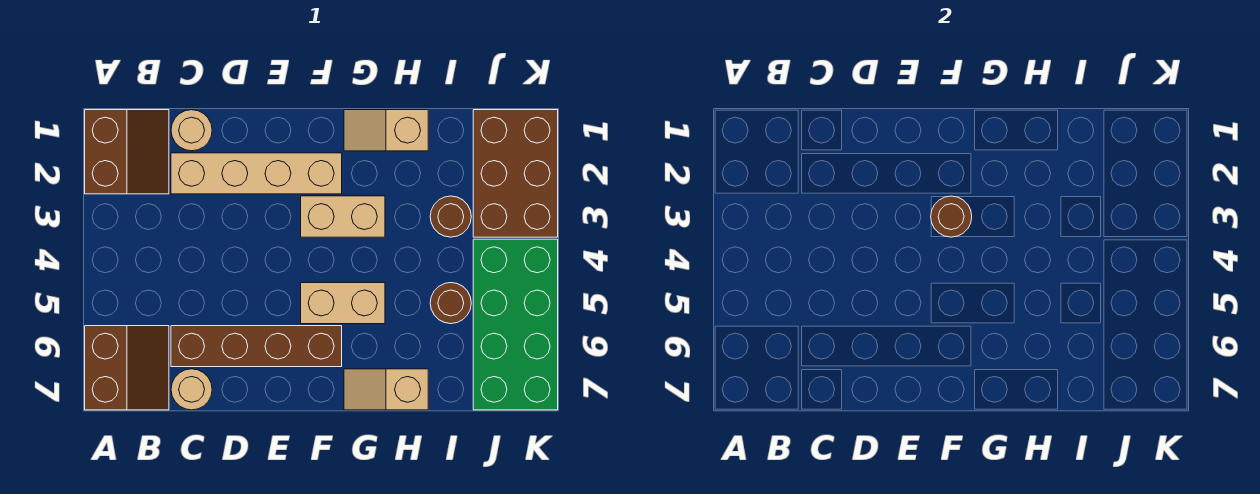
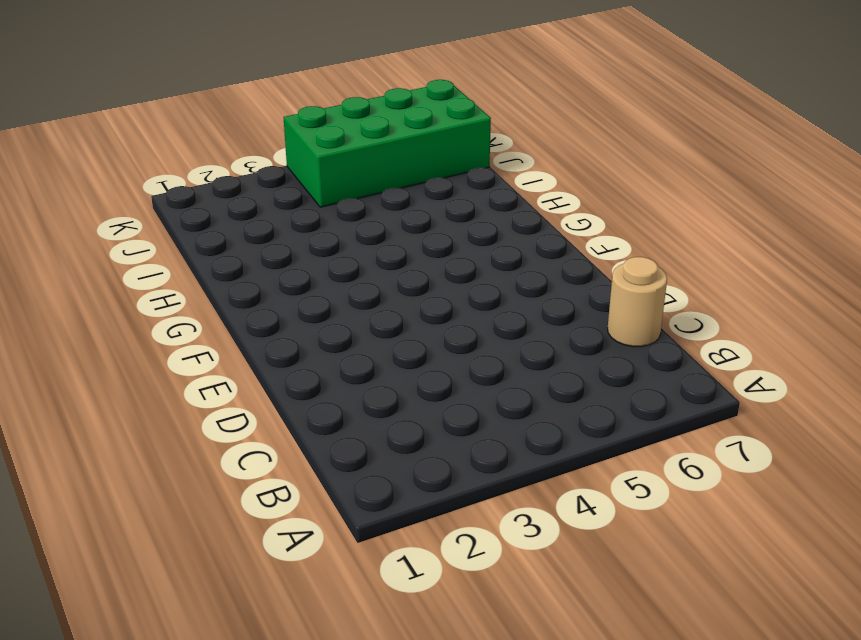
none -> brown 2x2 slope [85,110,169,194]
none -> brown 2x2 slope [85,326,169,410]
none -> tan 1x1 round brick [171,110,212,151]

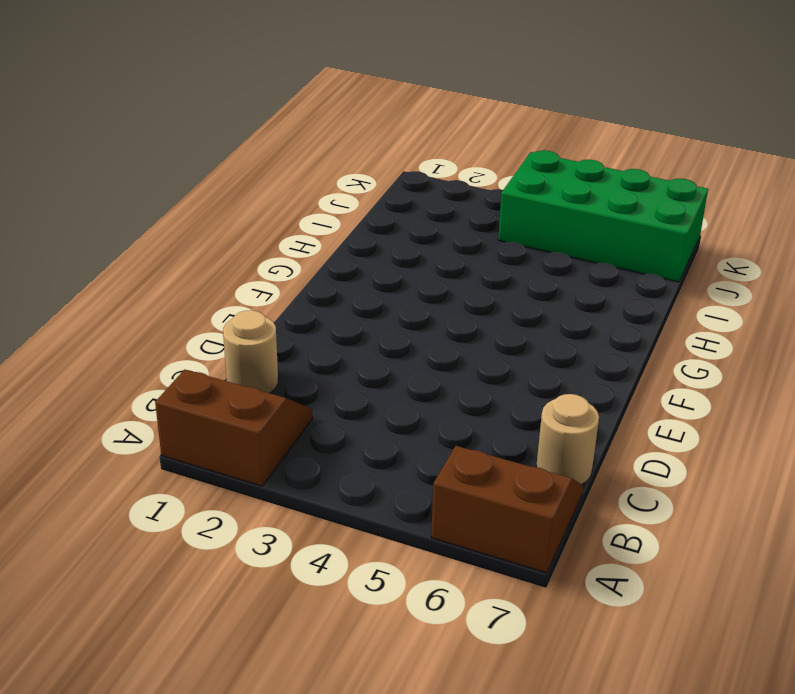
none -> tan 1x4 brick [171,153,342,194]
none -> brown 1x4 brick [171,326,342,367]
none -> tan 1x2 brick [301,196,385,237]

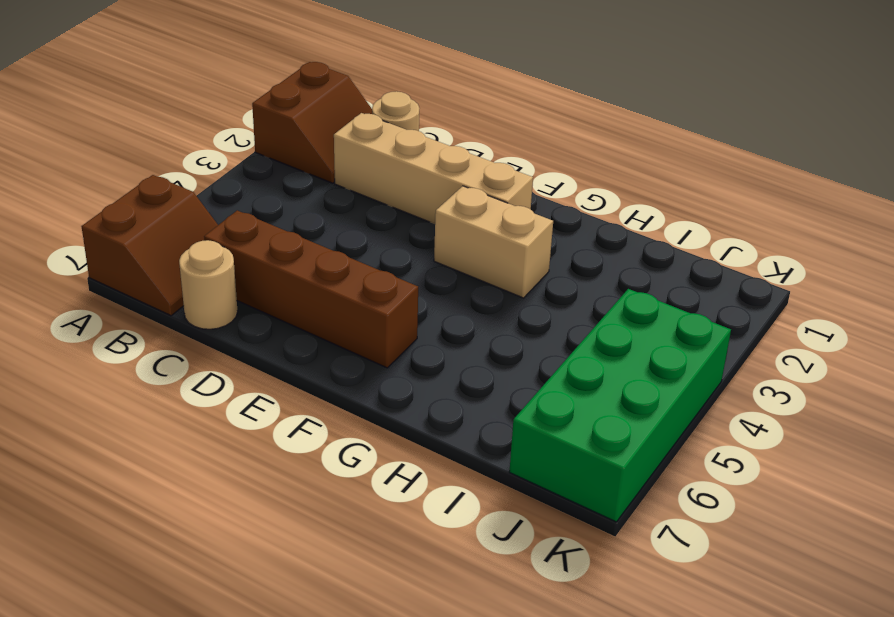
none -> tan 1x2 brick [301,283,385,324]
none -> tan 1x2 slope [344,110,428,151]
none -> tan 1x2 slope [344,369,428,410]

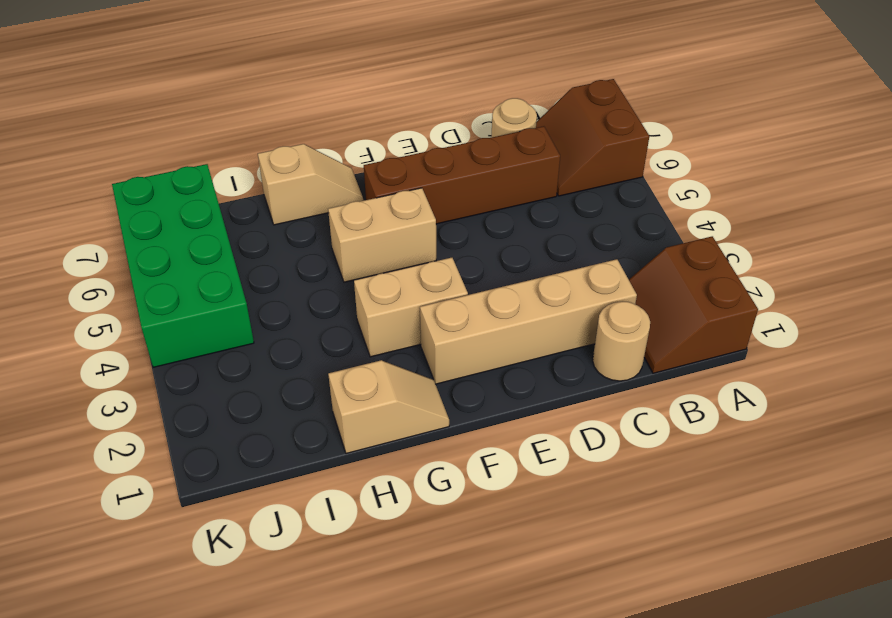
none -> brown 1x1 round brick [430,196,471,237]
none -> brown 1x1 round brick [430,283,471,324]
none -> brown 2x3 brick [473,110,558,237]

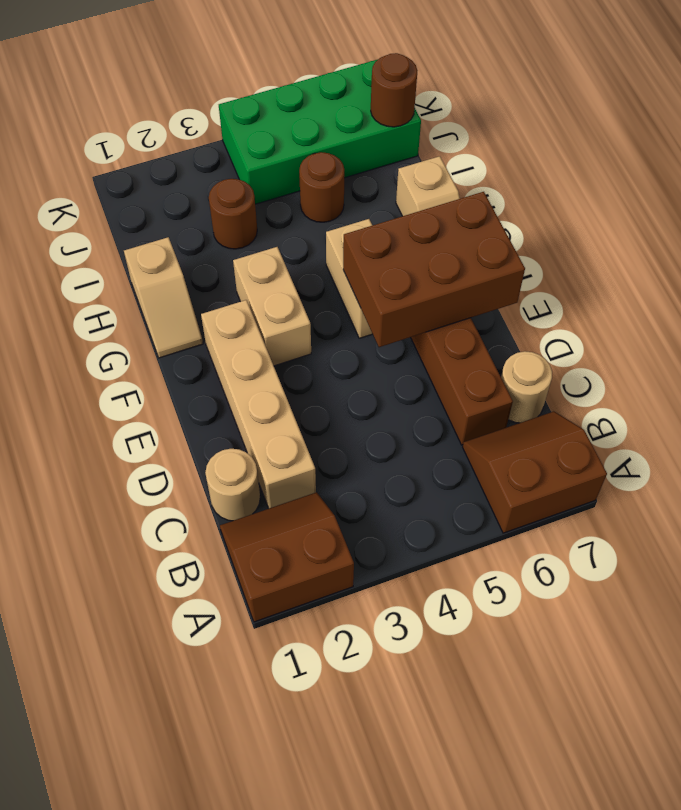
brown 2x3 brick [343,192,525,347] -> brown 2x3 brick moved to [473,110,558,237]
brown 1x1 round brick [371,53,418,127] -> brown 1x1 round brick moved to [931,196,972,237]

